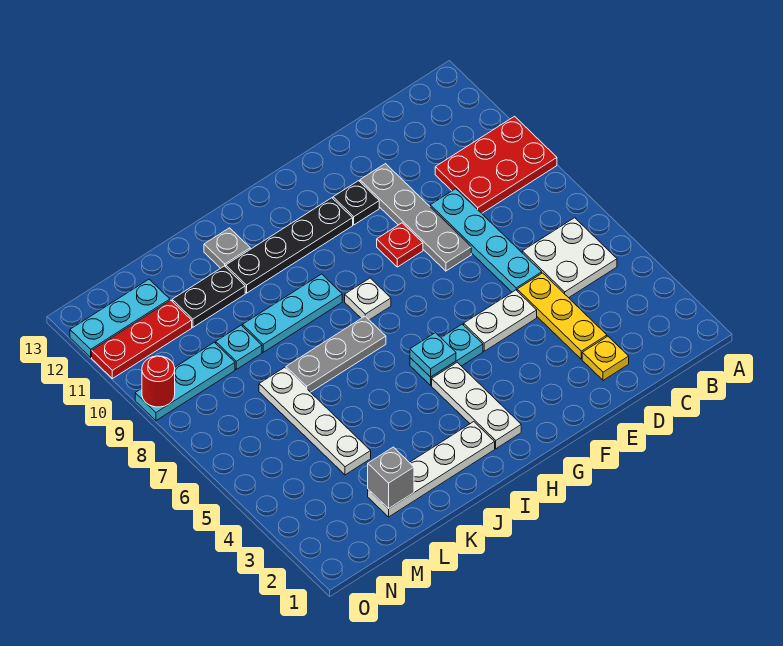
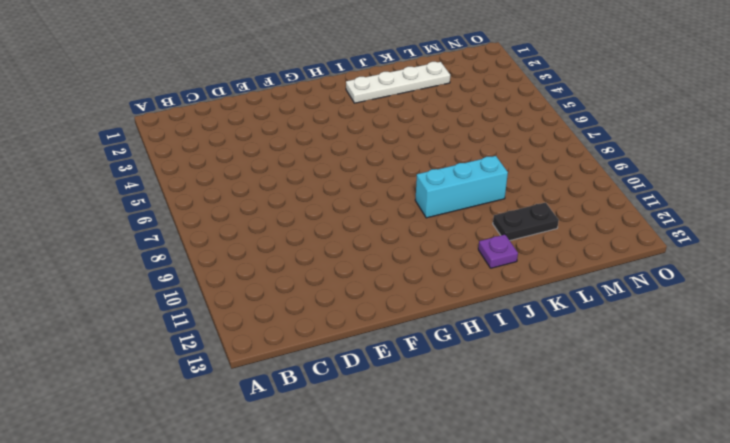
cyan 1x3 brick [415,156,508,218] -> cyan 1x3 plate [242,274,342,352]
purple 1x1 plate [478,235,518,268] -> grey 1x1 plate [204,228,250,268]
none -> red 2x3 plate [435,116,557,213]
none -> white 2x2 plate [522,218,617,298]
none -> yellow 1x1 plate [582,336,629,380]

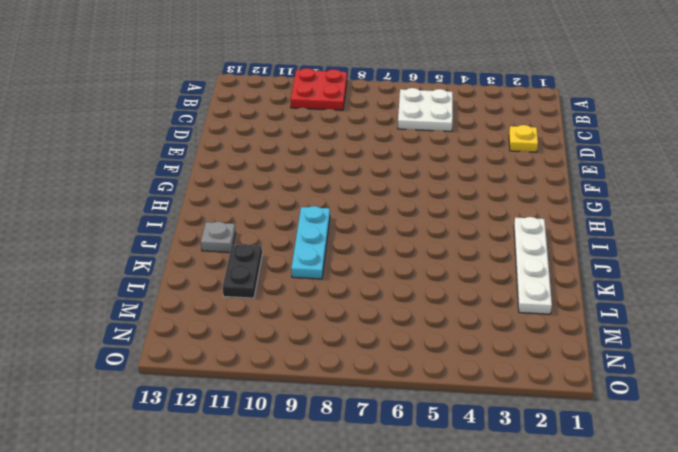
red 2x2 plate [290,68,347,110] -> red 2x3 plate [435,116,557,213]
none -> yellow 1x3 plate [517,273,607,359]
none -> cyan 1x4 plate [430,189,542,292]
none -> white 1x2 plate [464,290,537,351]

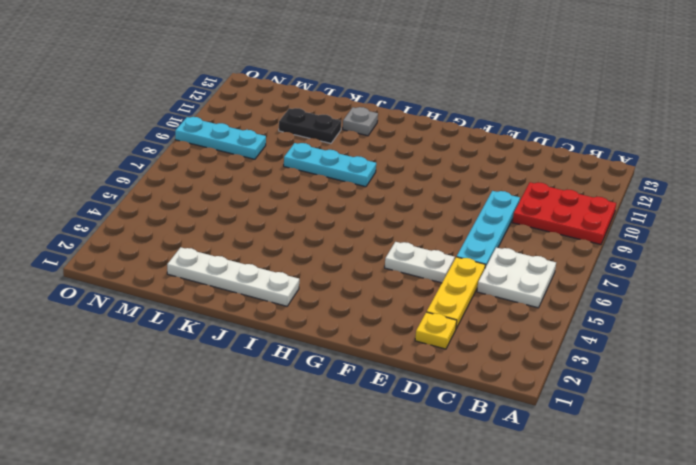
none -> grey 1x4 plate [360,164,471,271]
none -> red 1x1 plate [377,223,423,267]
none -> black 1x1 plate [333,181,379,225]

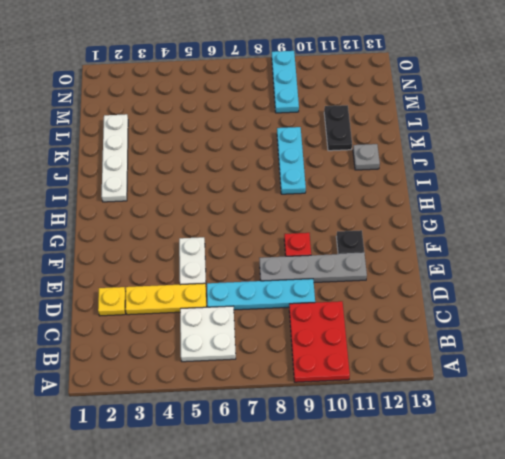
none -> cyan 1x2 plate [410,324,483,385]
none -> black 1x4 plate [226,198,353,293]
none -> white 1x3 plate [432,362,521,449]

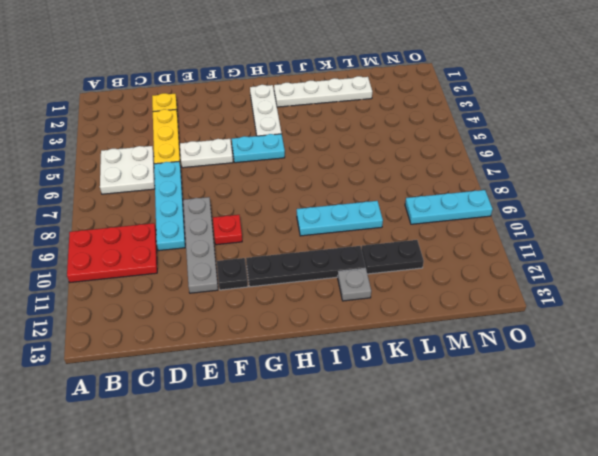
none -> white 1x1 plate [345,278,391,320]
none -> grey 1x3 plate [286,316,386,392]
none -> white 1x4 plate [259,367,371,475]

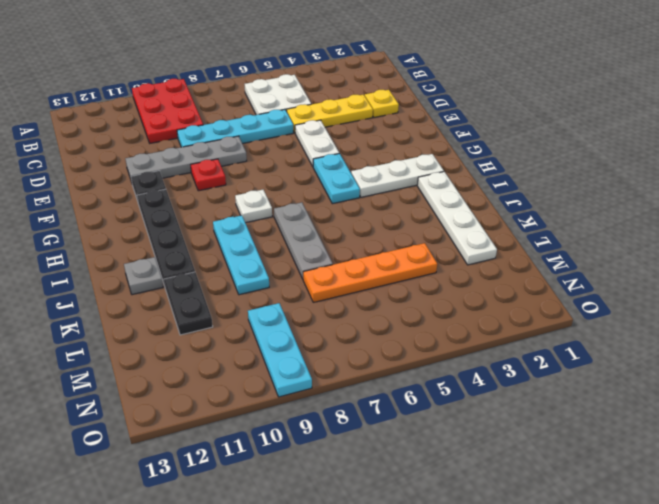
orange 1x4 plate [303,243,437,302] -> white 1x4 plate [259,367,371,475]
none -> cyan 1x1 plate [216,325,262,369]
none -> red 1x3 plate [92,300,192,379]
none -> cyan 1x3 plate [70,279,170,357]

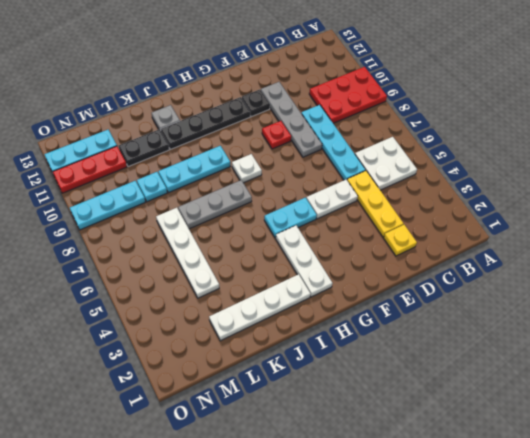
none -> cyan 1x1 plate [410,333,456,377]
none -> grey 1x1 brick [368,447,414,509]
none -> red 1x1 round brick [142,356,175,407]

